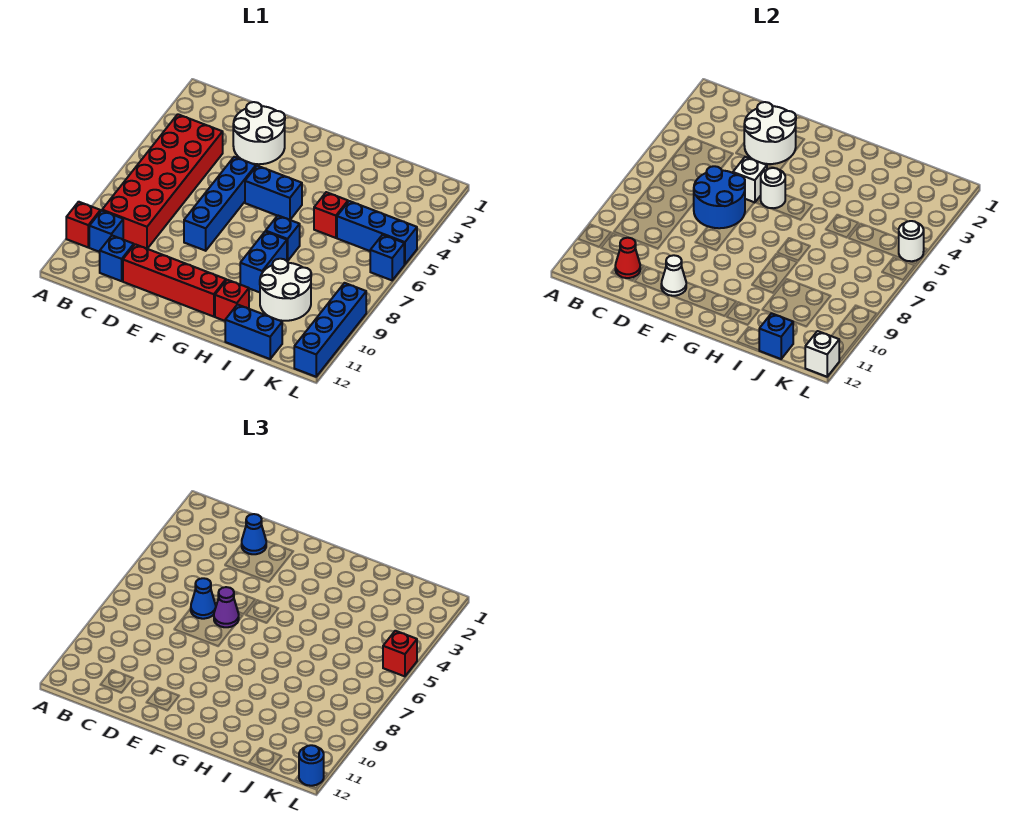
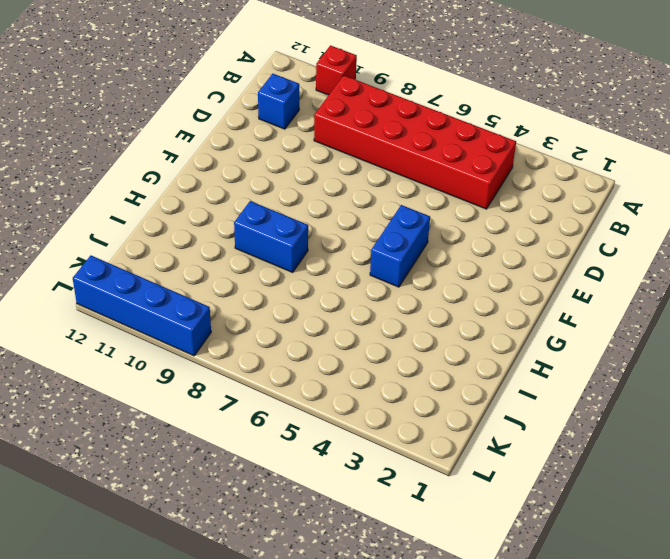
none -> blue 1x1 brick [89,211,123,252]
none -> white 2x2 round brick [233,102,285,164]
none -> red 1x4 brick [123,244,226,317]
none -> blue 1x4 brick [184,157,256,251]

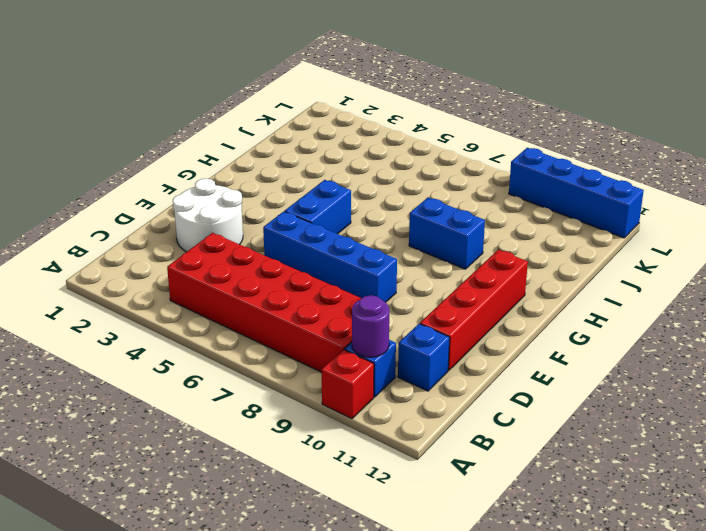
purple 1x1 round brick [352,295,389,357] -> none
none -> blue 1x1 brick [266,216,300,261]
none -> red 1x1 brick [215,280,249,321]
none -> red 1x1 brick [314,192,348,238]
none -> white 2x2 round brick [260,259,311,321]

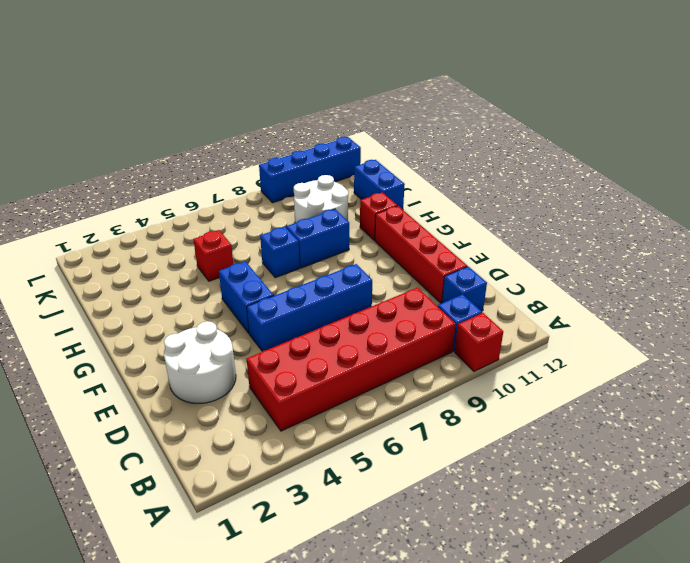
none -> blue 1x3 brick [337,201,417,264]
none -> blue 1x1 brick [370,235,404,280]
none -> red 1x1 cone [615,238,640,278]
none -> white 2x2 round brick [744,102,796,164]

